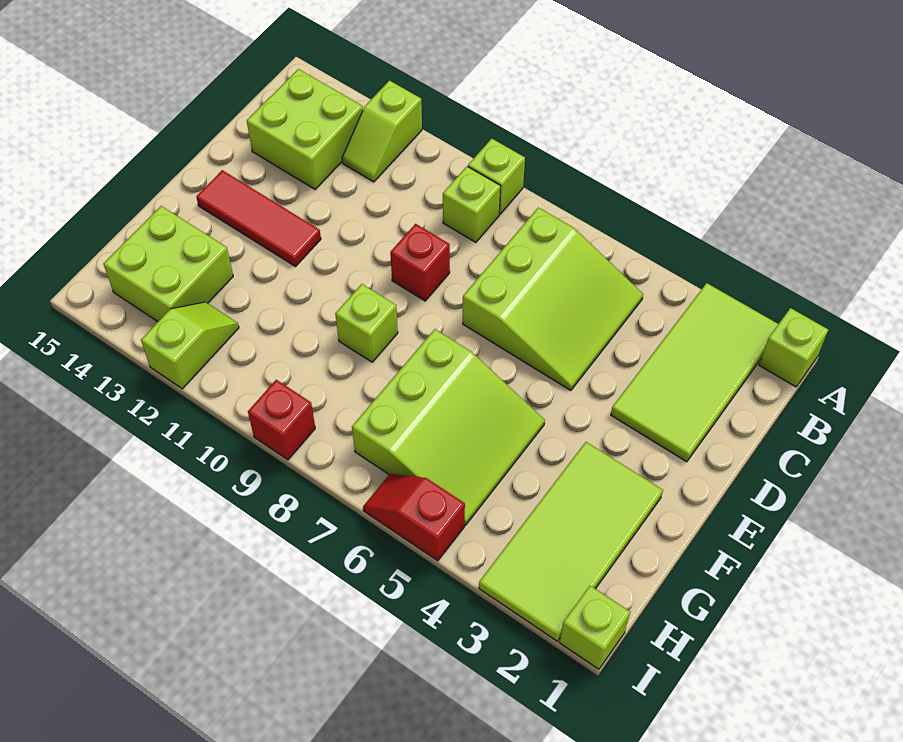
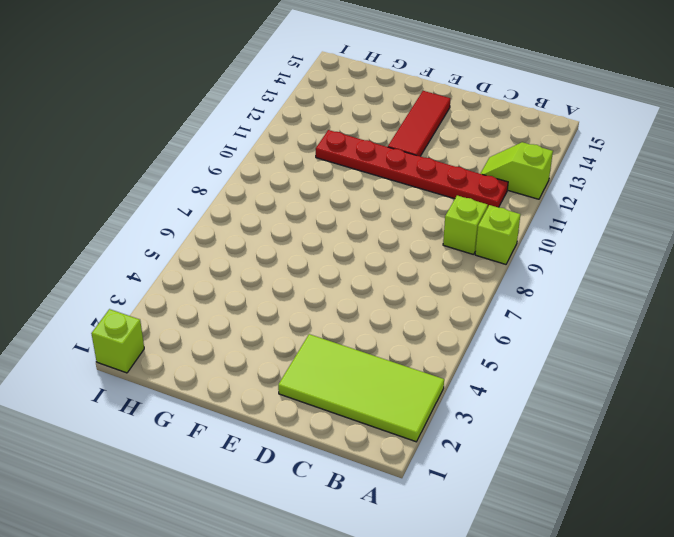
red 1x6 plate [316,130,508,208] -> none
none -> lime 1x1 brick [759,308,828,387]
none -> lime 3x3 slope [463,207,643,390]
none -> lime 2x2 brick [247,69,363,189]

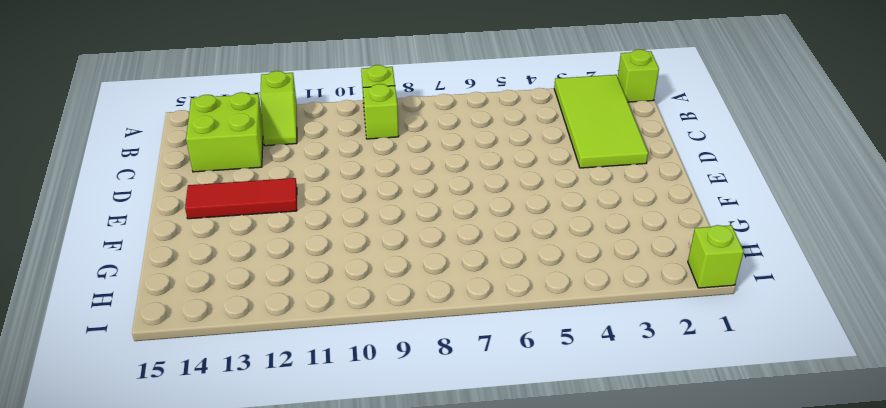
none -> lime 3x3 slope [463,207,643,390]
none -> red 1x1 brick [390,224,450,301]
none -> lime 2x4 tile [479,442,663,641]

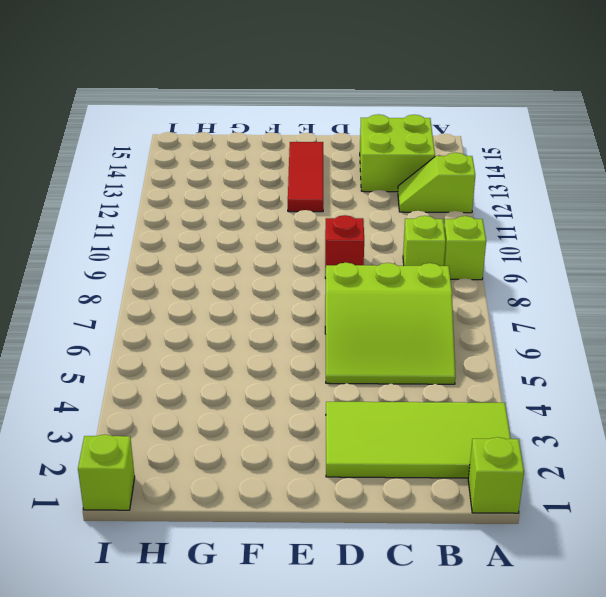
none -> lime 2x4 tile [479,442,663,641]
none -> lime 3x3 slope [352,329,545,525]
none -> lime 1x1 brick [335,284,398,362]

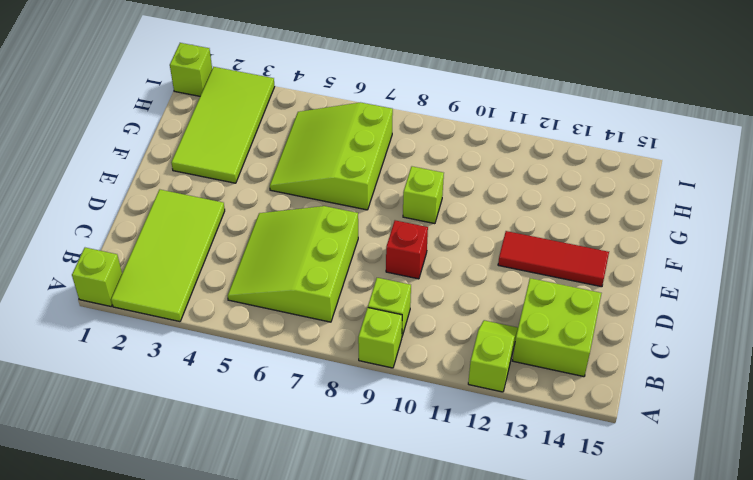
none -> lime 2x2 brick [103,206,233,322]
none -> lime 1x2 slope [141,302,239,389]
none -> red 1x2 slope [363,474,465,561]

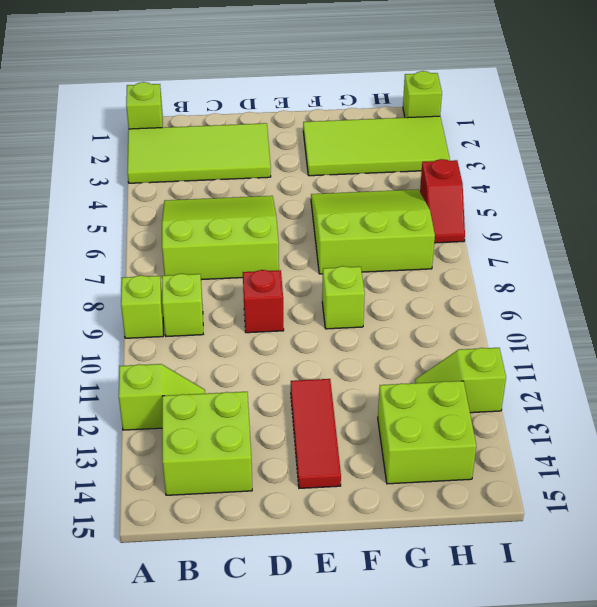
none -> red 1x1 brick [248,380,315,460]

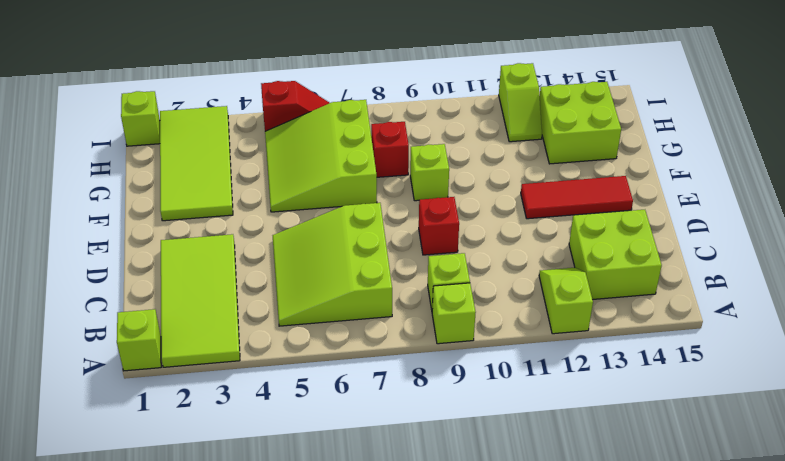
red 1x1 brick [371,122,409,177] -> red 1x1 brick moved to [248,380,315,460]

